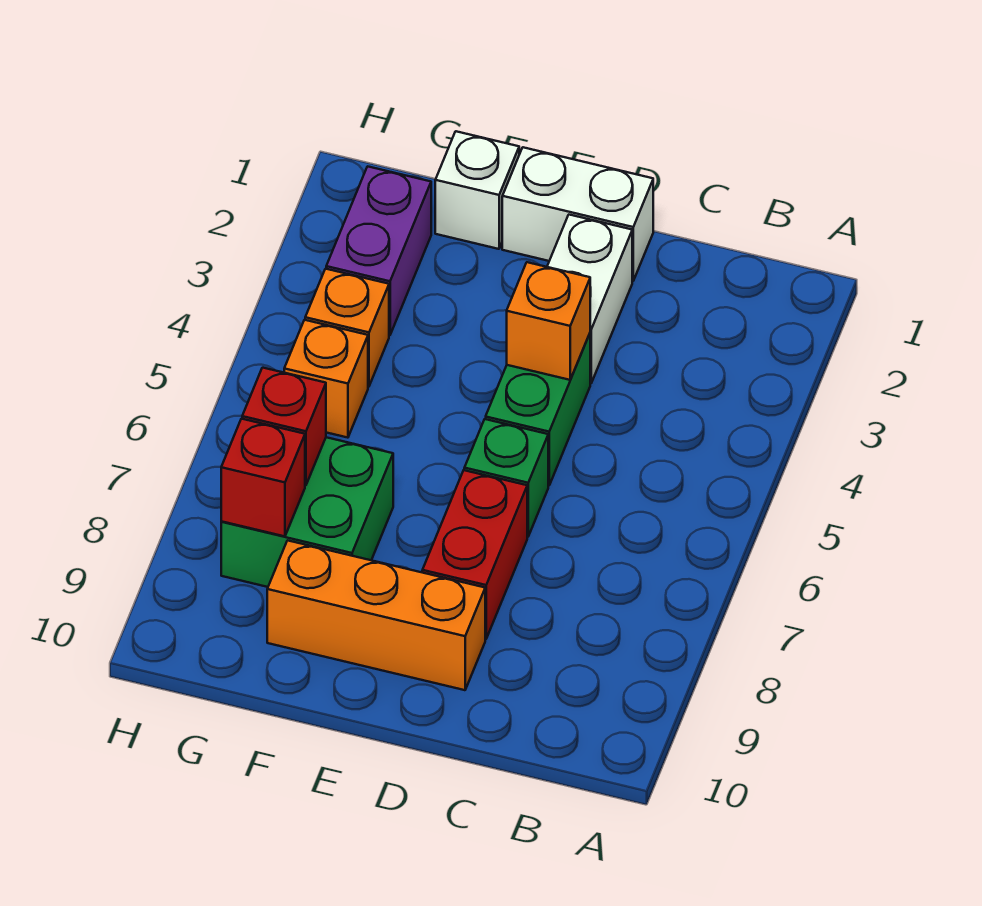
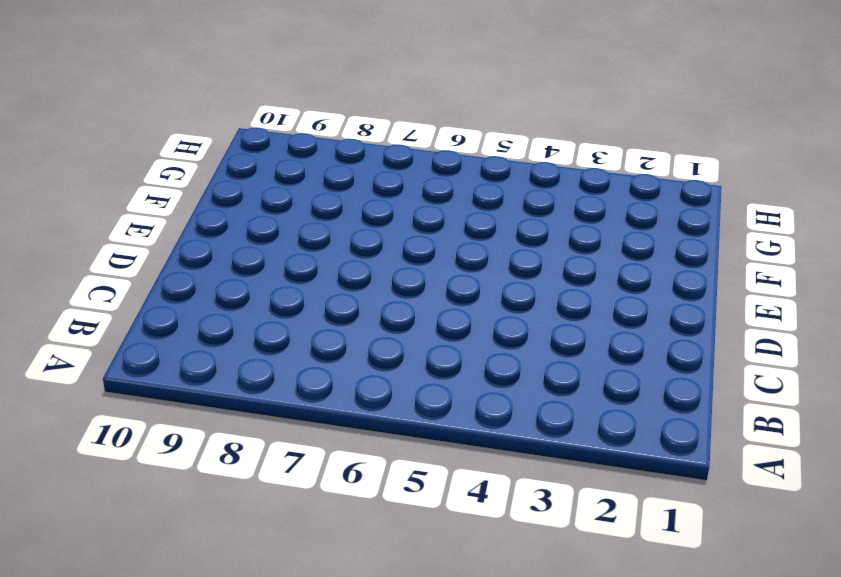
none -> white 1x2 brick [502,147,653,281]
none -> white 1x2 brick [547,215,632,383]
none -> green 1x2 brick [486,334,590,486]

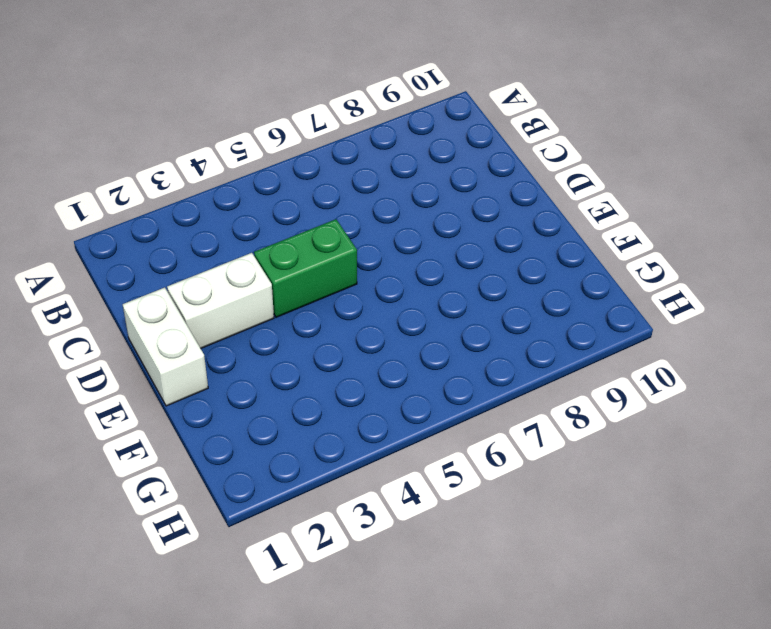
none -> green 1x1 brick [464,419,548,537]
none -> red 1x2 brick [422,470,527,639]
none -> orange 1x3 brick [267,540,485,690]

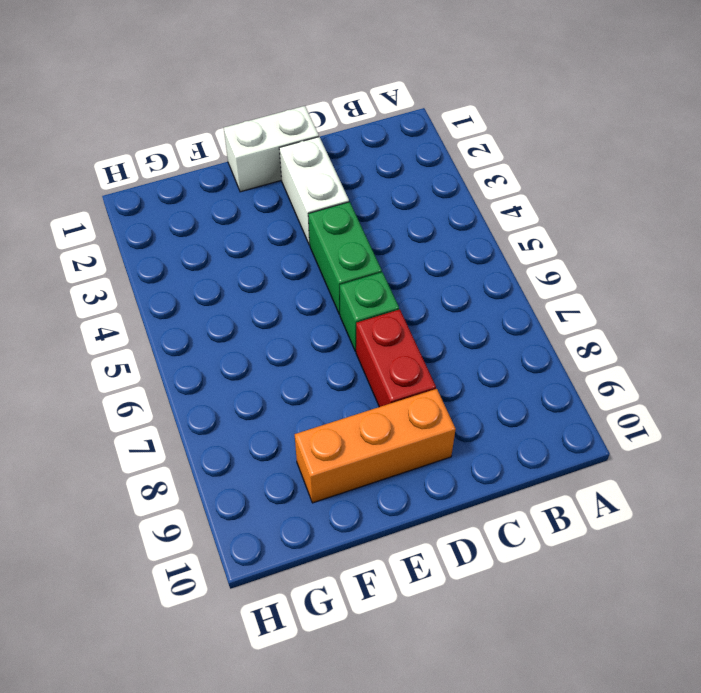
none -> white 1x1 brick [435,131,519,249]
none -> green 2x2 brick [221,437,393,587]
none -> purple 1x2 brick [326,166,431,335]

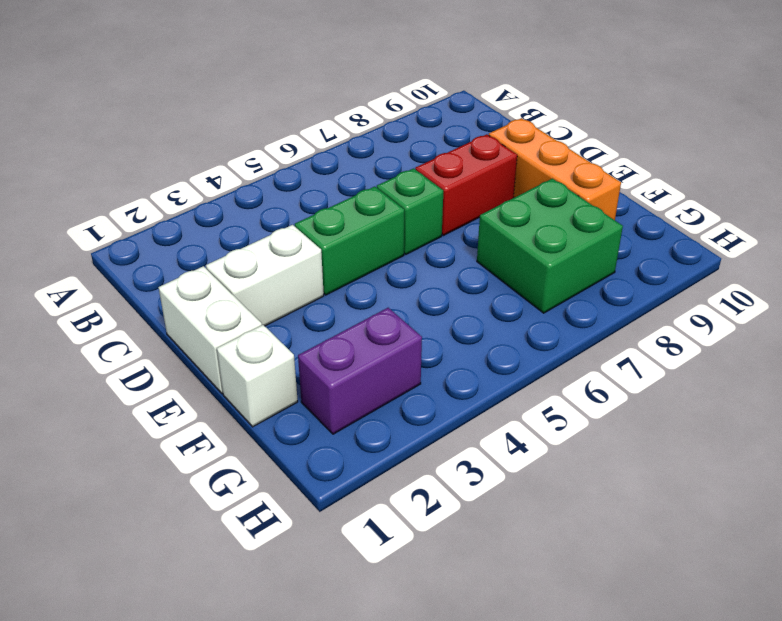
none -> orange 1x1 brick [305,269,389,386]
none -> orange 1x1 brick [284,320,368,438]
none -> orange 1x1 brick [507,262,590,380]

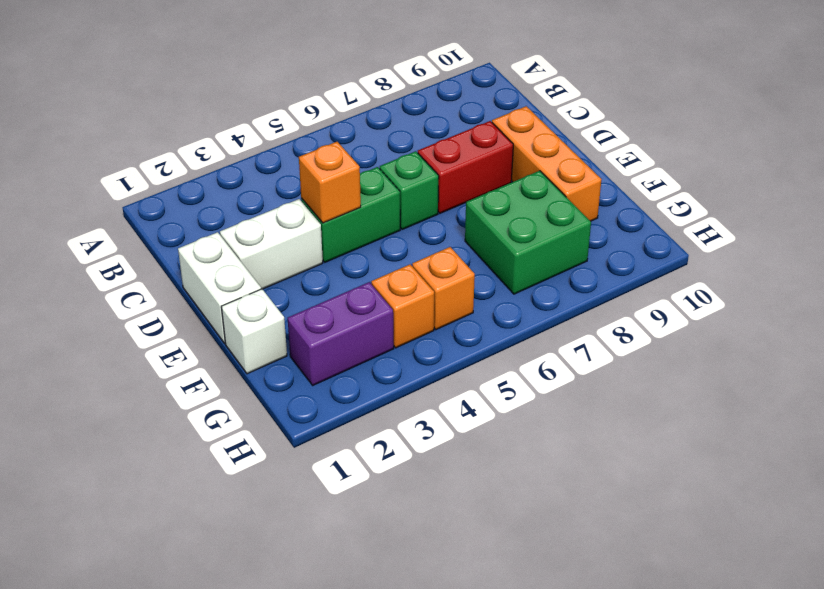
none -> red 1x1 brick [242,368,326,485]
none -> red 1x1 brick [221,419,305,536]

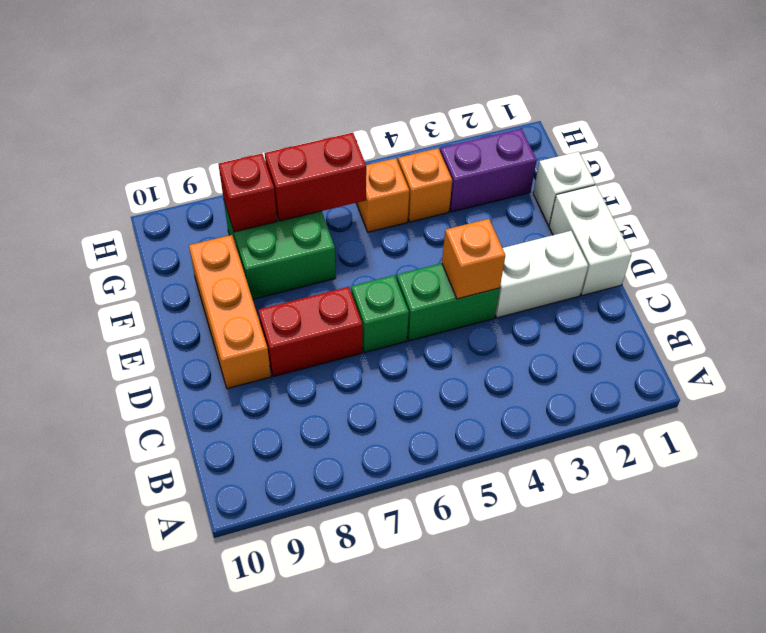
red 1x2 brick [265,133,366,221] -> red 1x1 brick [242,368,326,485]

